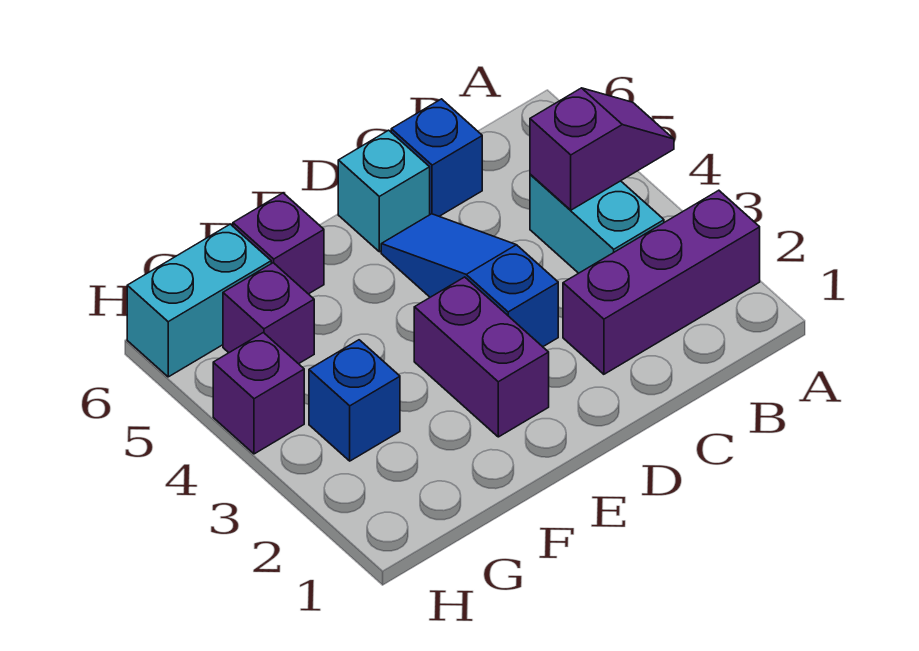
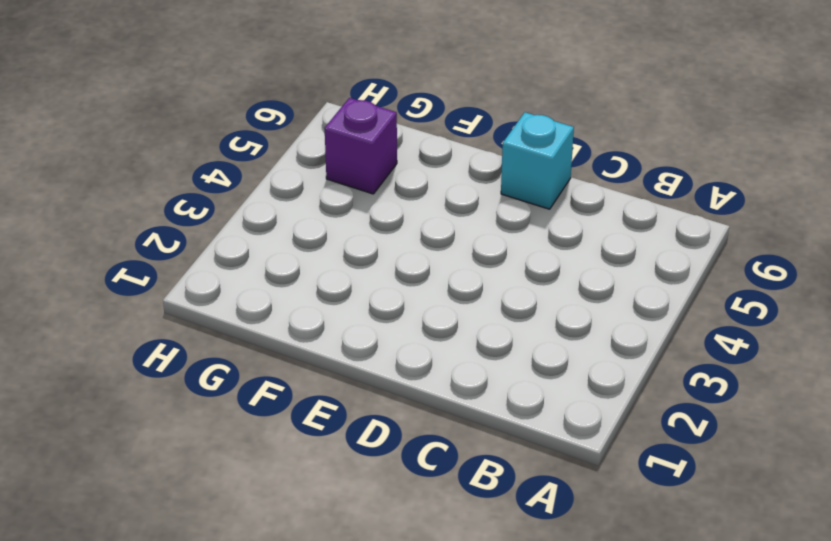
none -> purple 1x3 brick [563,190,760,374]
none -> cyan 1x2 brick [530,174,664,273]
none -> blue 1x1 brick [391,99,482,216]

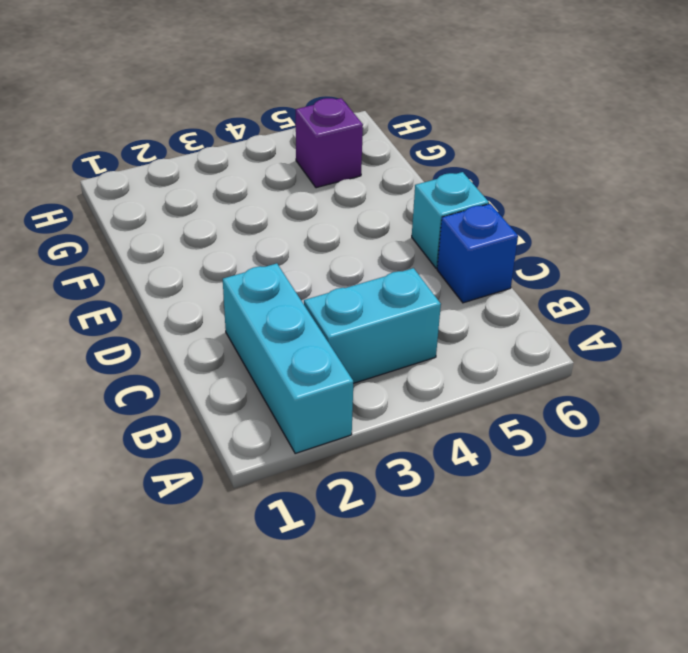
cyan 1x3 brick [223,263,353,453] -> purple 1x3 brick [563,190,760,374]
none -> blue 1x3 slope [381,214,558,347]
none -> purple 1x2 brick [414,277,549,437]
none -> purple 1x1 brick [233,193,324,294]

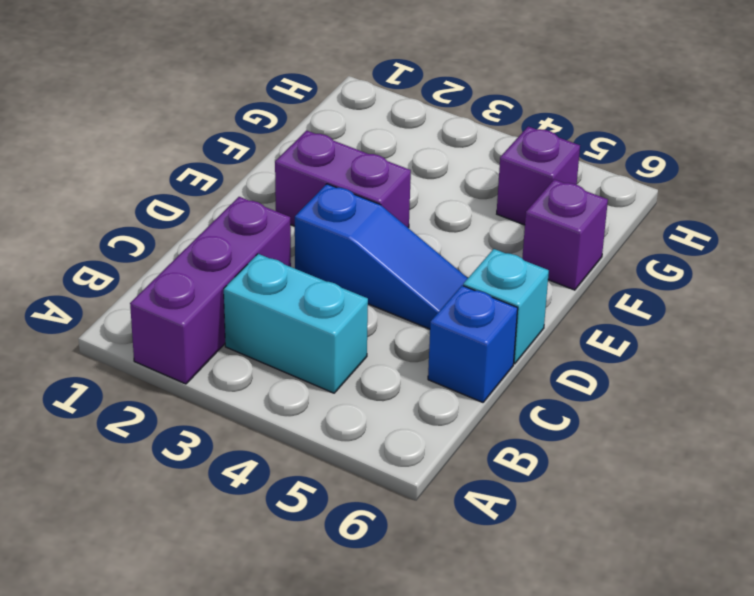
none -> blue 1x1 brick [309,340,400,461]
none -> cyan 1x2 brick [127,224,271,377]
none -> purple 1x1 brick [213,333,304,454]

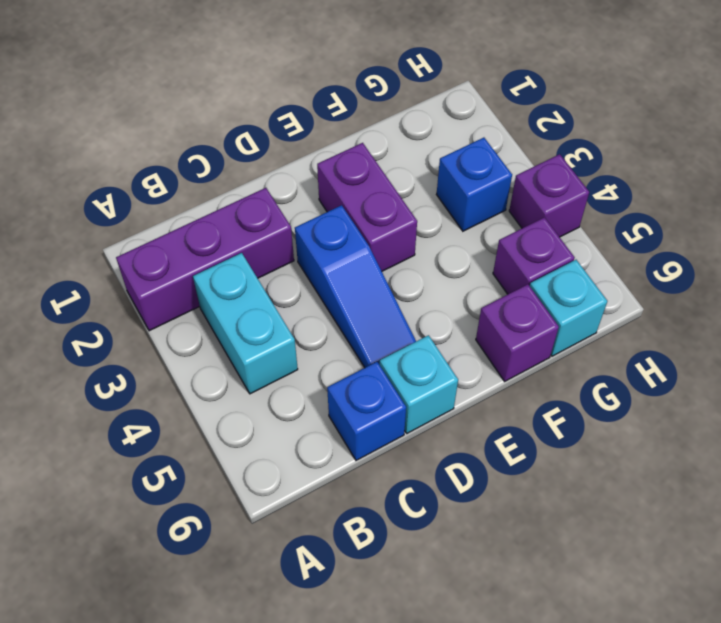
cyan 1x1 brick [530,260,607,356] -> cyan 1x2 brick [127,224,271,377]
none -> purple 1x2 slope [530,88,674,210]

